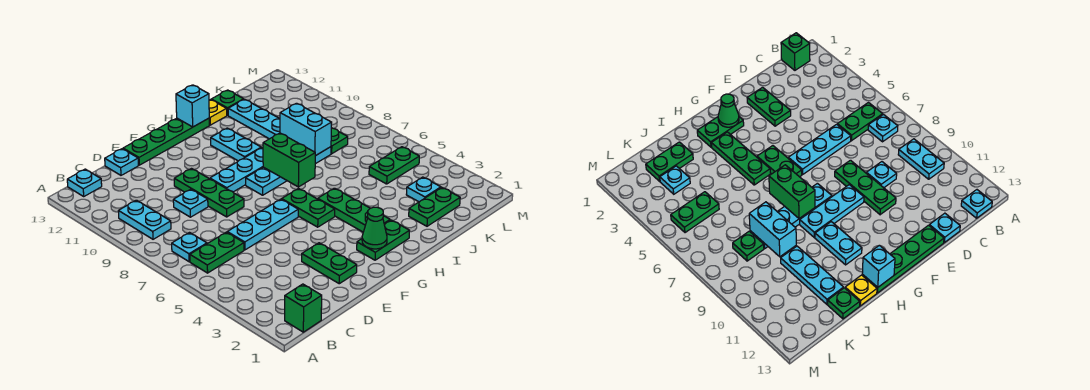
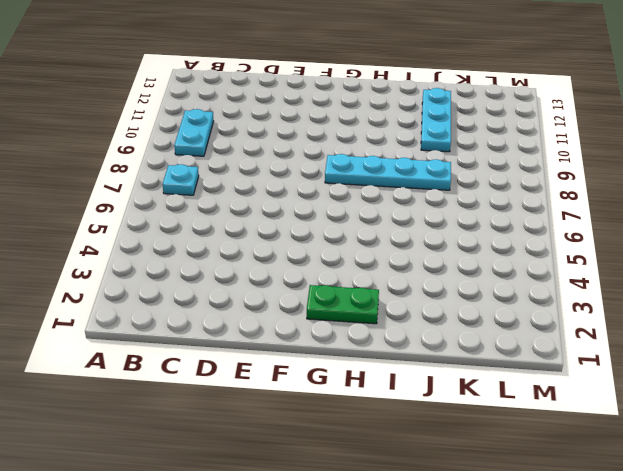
none -> green 1x1 brick [285,284,322,332]
none -> green 1x2 plate [190,232,244,273]
none -> cyan 1x1 plate [67,169,102,196]

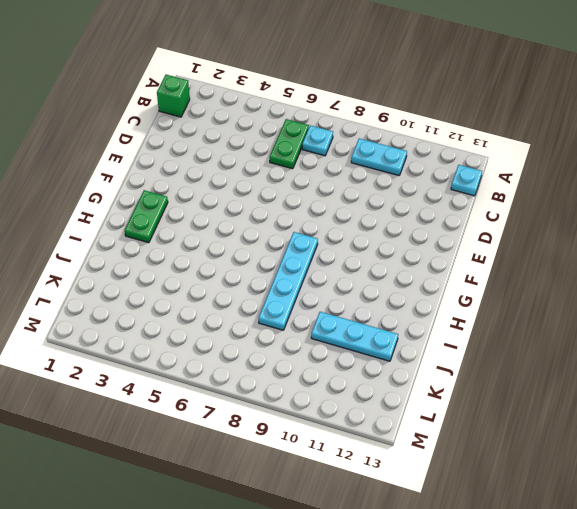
none -> cyan 1x3 plate [227,199,298,250]
none -> cyan 1x1 plate [173,189,208,217]
none -> cyan 1x1 plate [105,149,139,175]

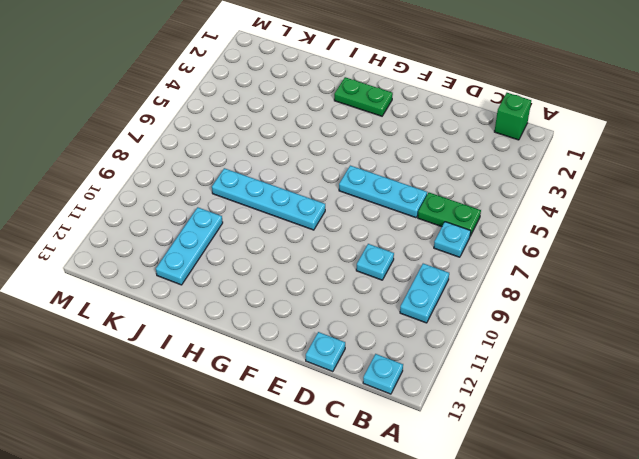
none -> green 1x2 plate [302,243,357,284]
none -> green 1x3 plate [174,169,244,217]
none -> green 1x4 plate [123,118,209,165]

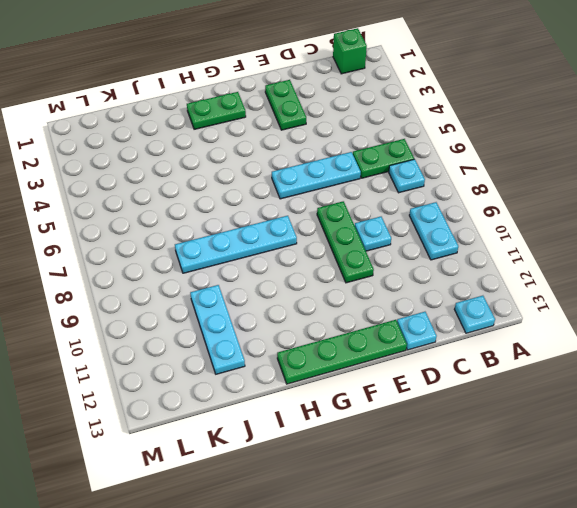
none -> cyan 1x3 plate [210,148,263,192]
none -> green 1x2 plate [282,189,335,227]
none -> green 1x3 plate [318,188,390,232]

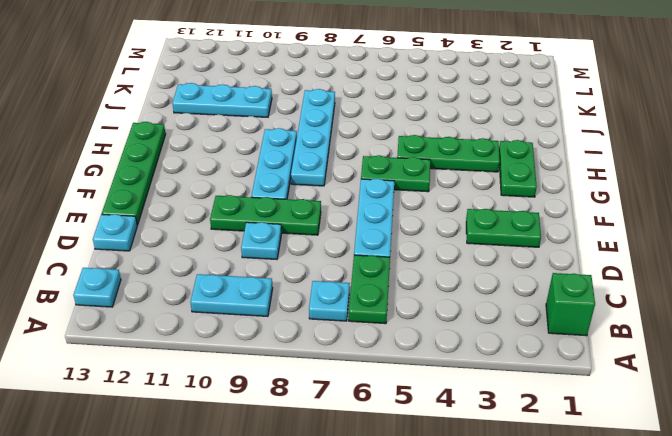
none -> cyan 1x2 plate [211,128,261,161]
none -> yellow 1x1 plate [209,100,227,125]
none -> green 1x2 plate [409,188,460,226]

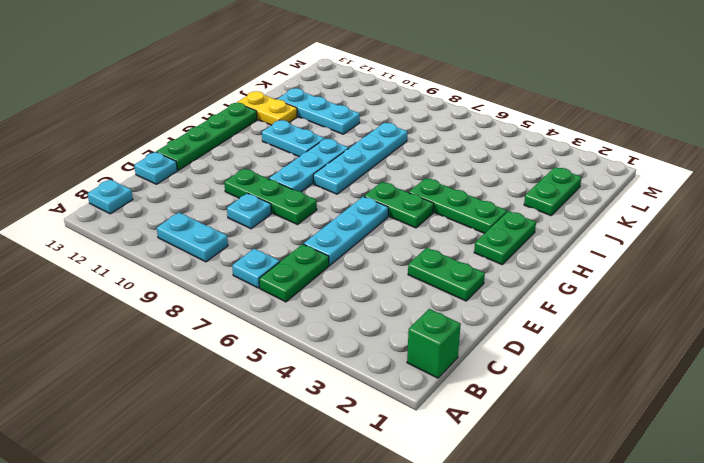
yellow 1x2 plate [237,91,297,125] -> yellow 1x1 plate [209,100,227,125]
none -> green 1x1 plate [211,90,244,115]
none -> cyan 1x1 plate [406,177,441,202]
none -> green 1x2 plate [369,147,419,184]

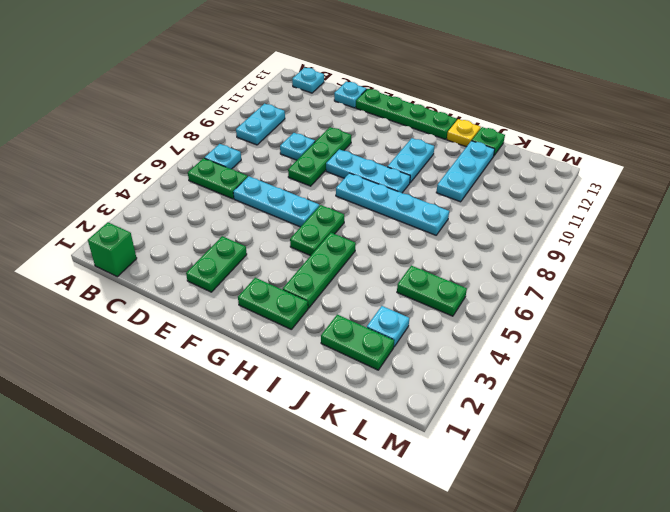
none -> green 1x1 plate [331,128,348,154]
none -> green 1x1 cone [362,207,387,249]
none -> green 1x2 brick [263,133,315,187]

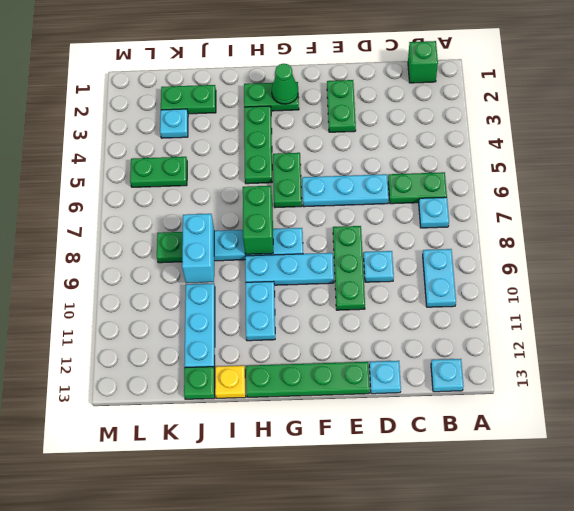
none -> cyan 1x1 brick [176,85,209,127]

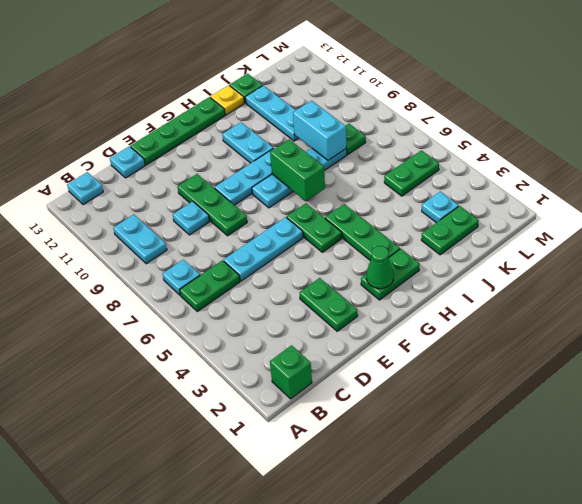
none -> cyan 1x1 brick [176,85,209,127]

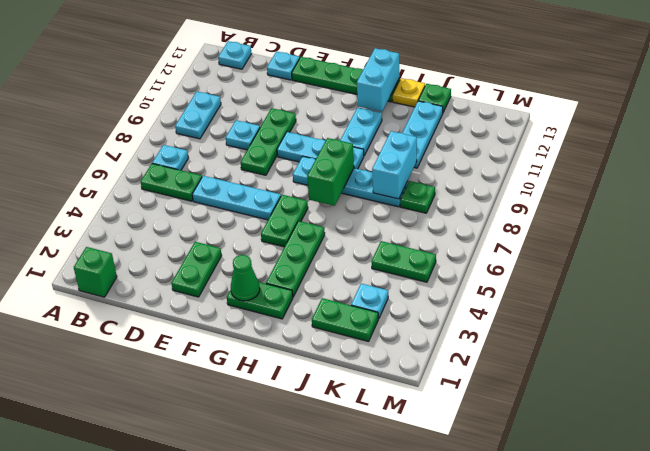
cyan 1x2 brick [357,48,400,112] -> cyan 1x1 brick [176,85,209,127]

